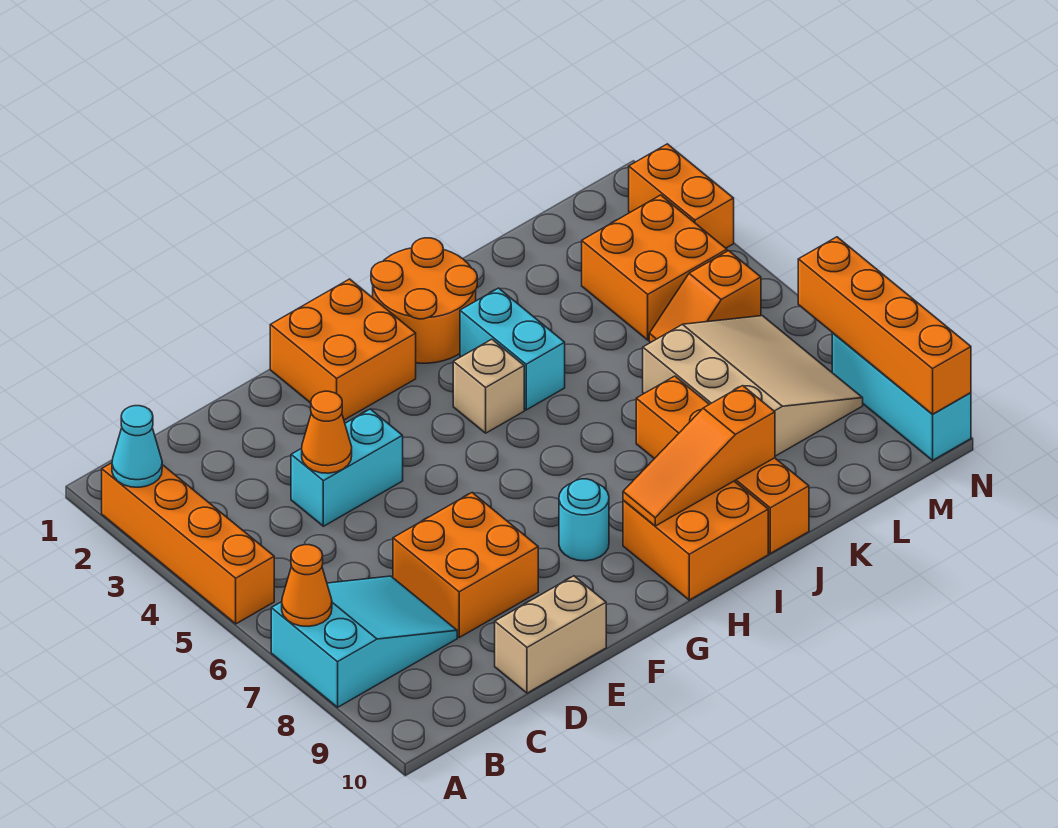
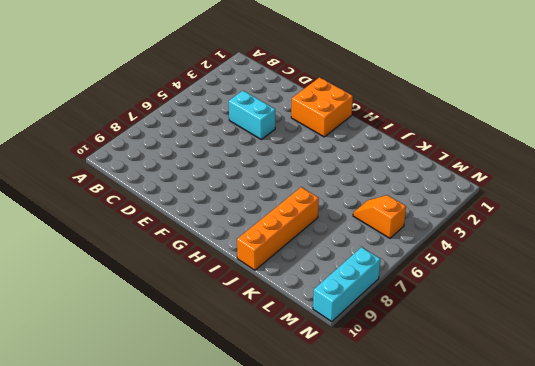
none -> orange 1x4 brick [102,463,274,624]
none -> cyan 2x3 slope [271,576,457,707]
none -> orange 2x2 brick [393,493,538,637]

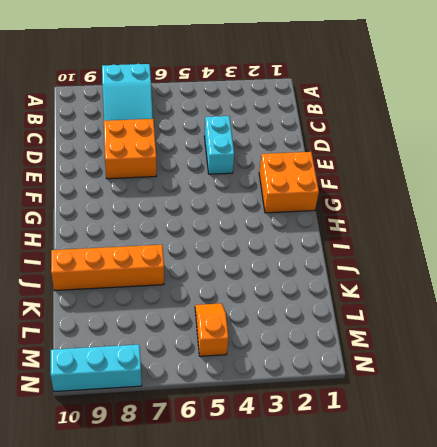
none -> orange 1x4 brick [102,463,274,624]
none -> tan 1x2 brick [495,576,606,693]
none -> cyan 1x1 round brick [559,479,609,561]

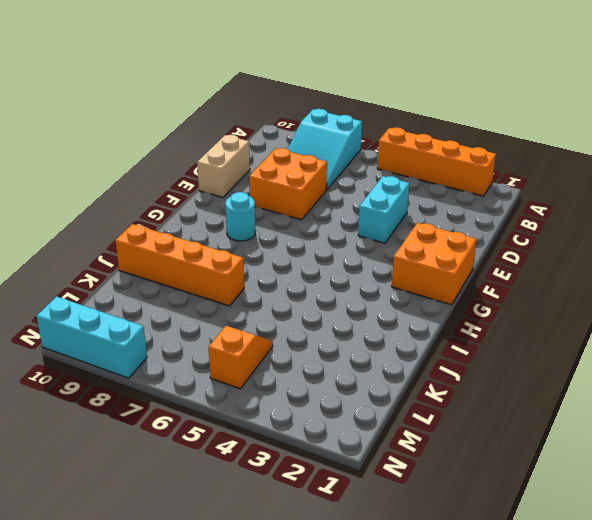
none -> orange 2x2 round brick [371,238,477,363]
none -> tan 1x1 brick [453,339,524,433]
none -> orange 2x2 brick [623,481,768,600]

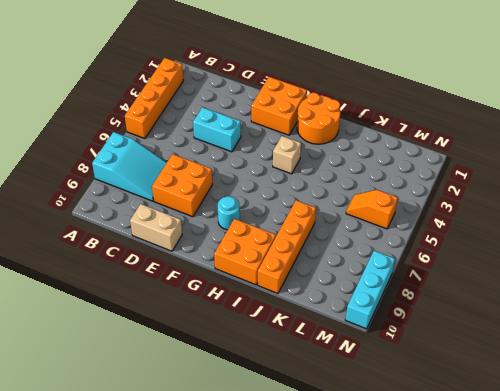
none -> cyan 1x2 brick [460,288,565,410]
none -> tan 3x3 slope [643,316,863,456]
none -> orange 2x2 brick [582,195,727,340]

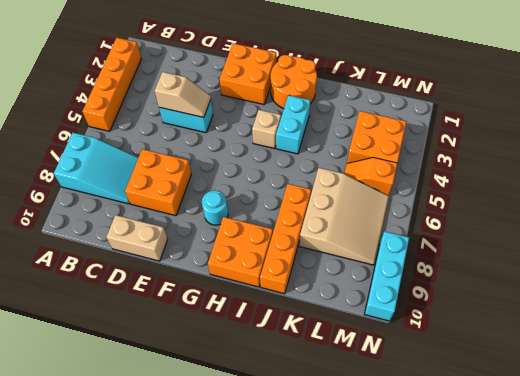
tan 1x2 slope [155,72,211,117] -> orange 1x1 cone [302,391,352,473]
none -> orange 1x2 brick [629,144,734,248]
none -> cyan 1x1 cone [112,406,162,487]
none -> orange 1x1 cone [282,545,332,626]

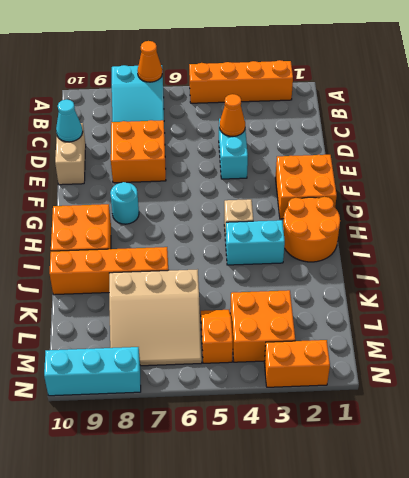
cyan 1x1 cone [56,100,83,142] -> cyan 1x1 cone moved to [112,406,162,487]
none -> orange 1x3 slope [623,386,775,526]
none -> orange 1x4 brick [798,237,971,414]

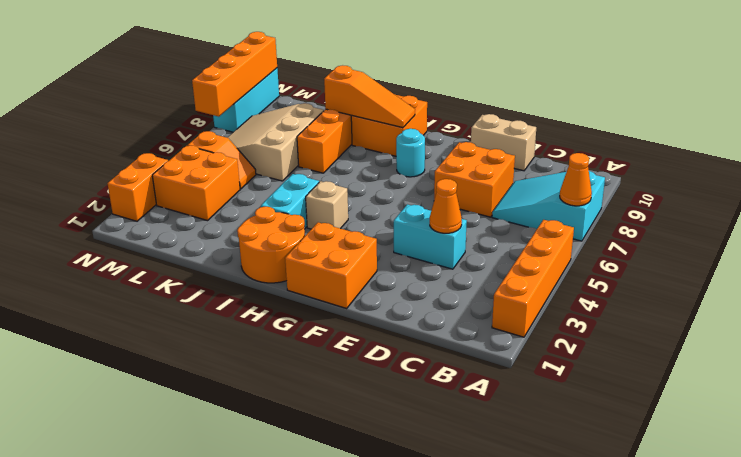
none -> cyan 1x1 cone [112,406,162,487]

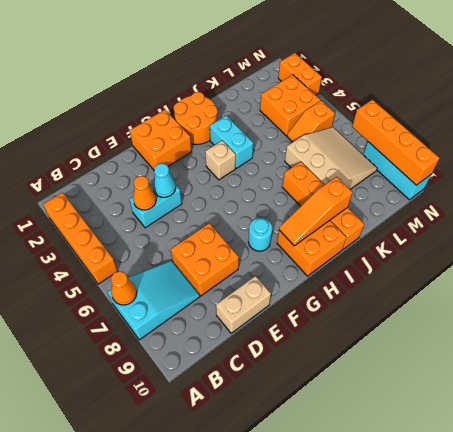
cyan 1x1 cone [153,163,176,197] -> cyan 1x1 cone moved to [112,406,162,487]

